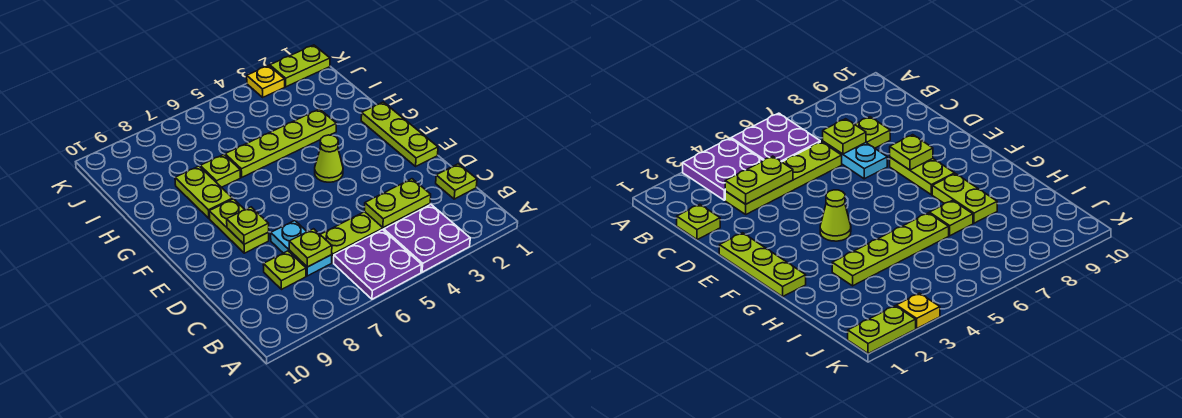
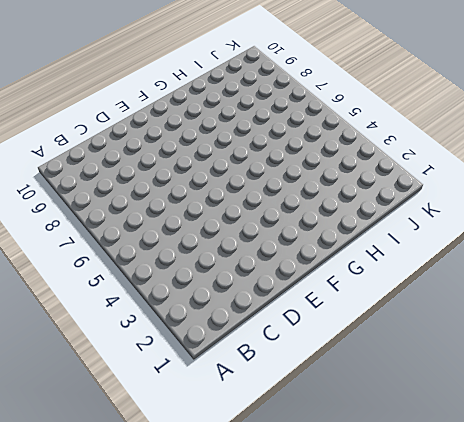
none -> purple 2x2 plate [384,205,470,272]
none -> purple 2x2 plate [334,230,422,299]
none -> lime 1x1 plate [436,164,477,199]

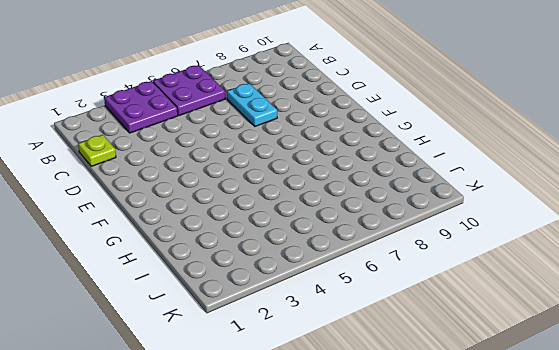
none -> lime 1x4 plate [320,204,430,262]
none -> lime 1x1 plate [263,251,306,290]
none -> lime 1x3 plate [361,102,438,166]

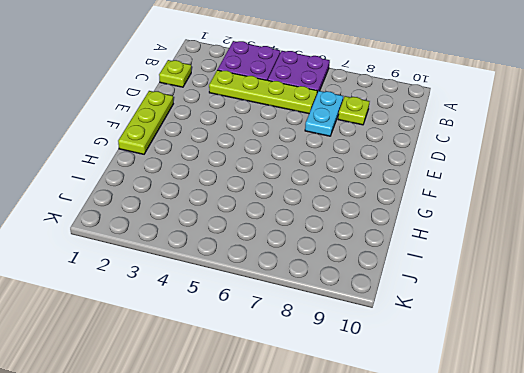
none -> lime 1x2 plate [209,199,269,253]
none -> lime 1x1 cone [315,135,343,182]
none -> lime 1x2 plate [175,166,233,218]

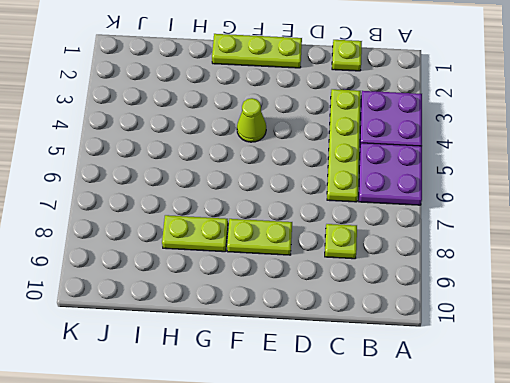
none -> cyan 1x2 plate [271,221,332,276]
none -> lime 1x4 plate [225,109,336,177]
none -> lime 1x1 plate [200,154,240,187]

